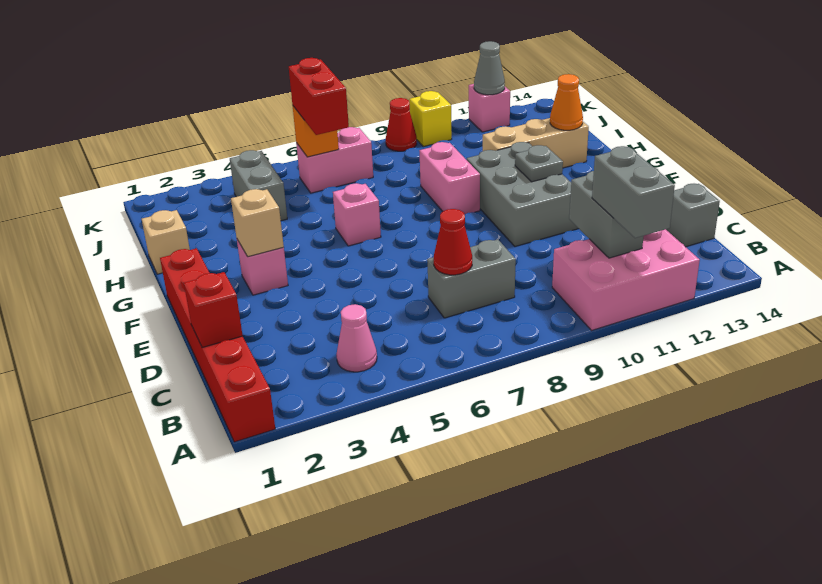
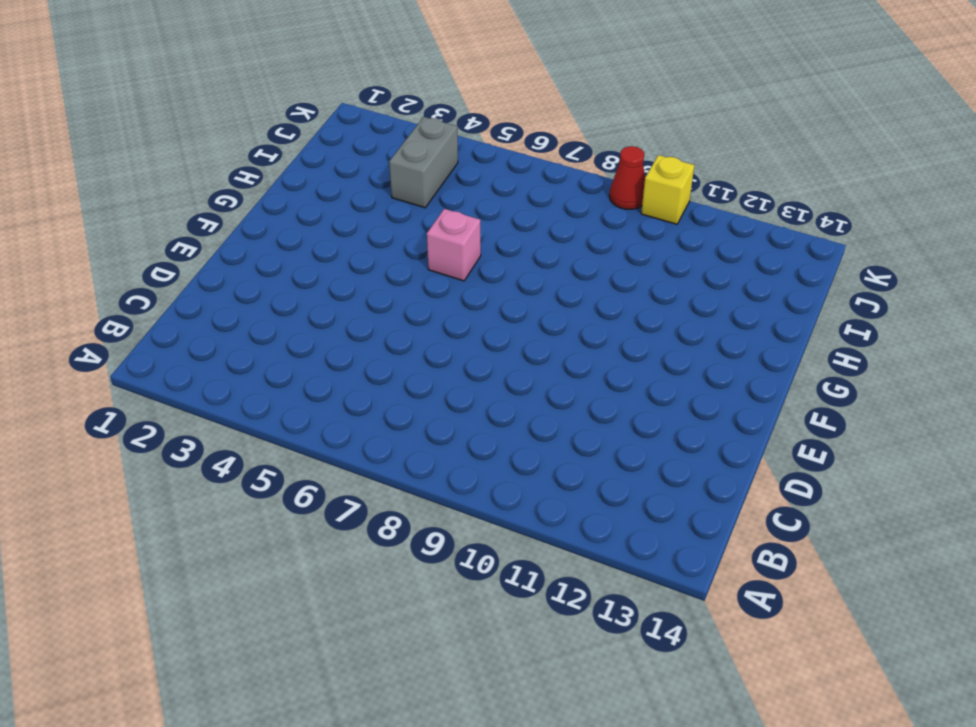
none -> red 1x6 brick [160,248,275,442]
none -> pink 2x3 brick [552,229,700,330]
none -> pink 1x1 cone [336,304,377,372]

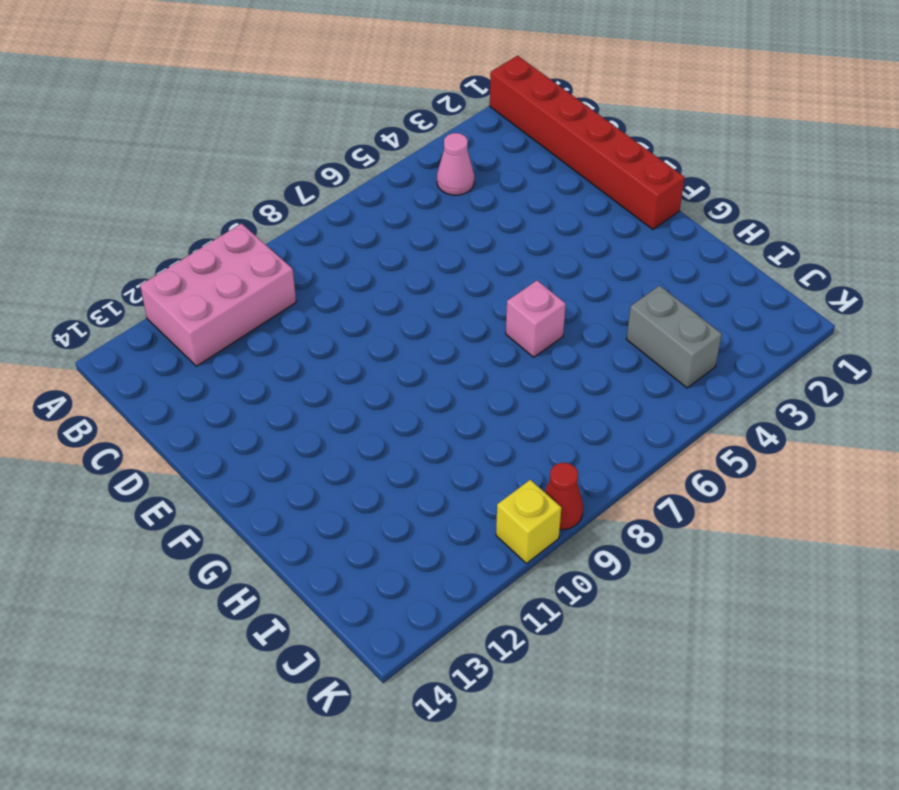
none -> grey 1x2 brick [427,239,516,318]
none -> grey 1x1 brick [666,184,720,247]
none -> grey 2x3 brick [467,142,579,246]

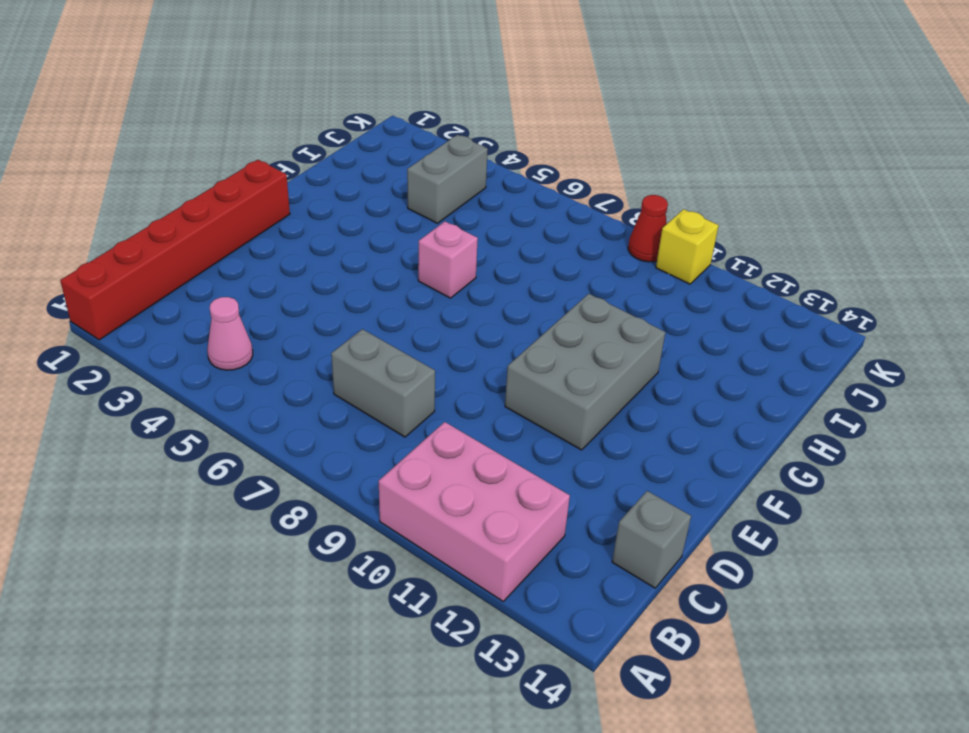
none -> pink 1x1 brick [237,240,288,295]
none -> pink 1x2 brick [419,142,480,214]
none -> tan 1x1 brick [142,210,190,274]

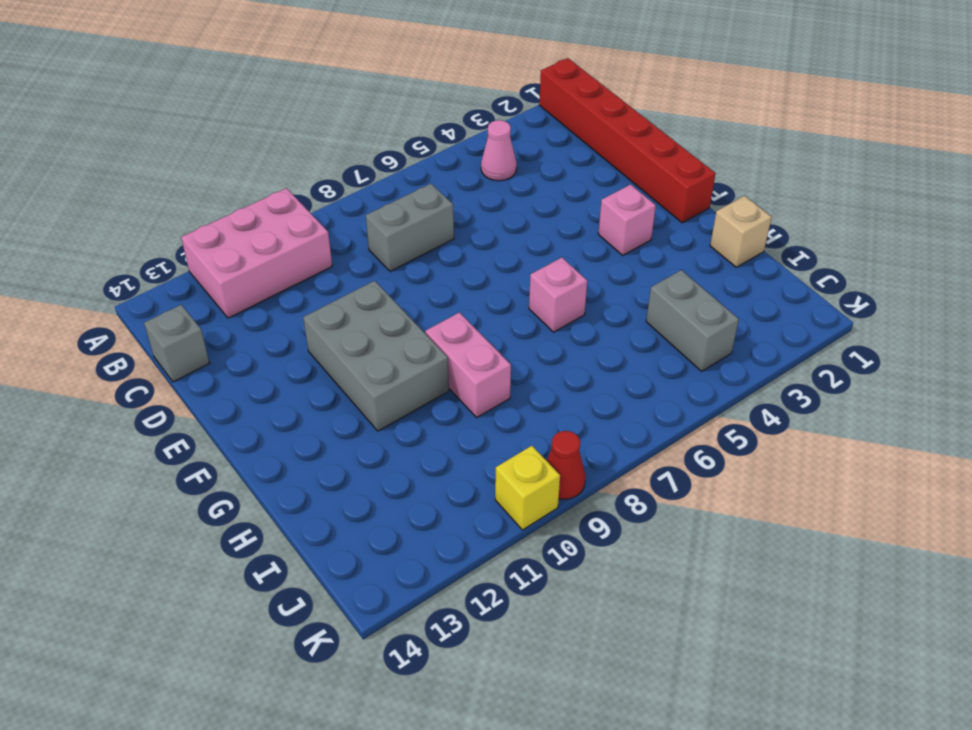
none -> tan 1x3 brick [483,118,589,168]
none -> pink 1x2 brick [296,127,373,193]
none -> pink 1x1 brick [469,84,510,132]

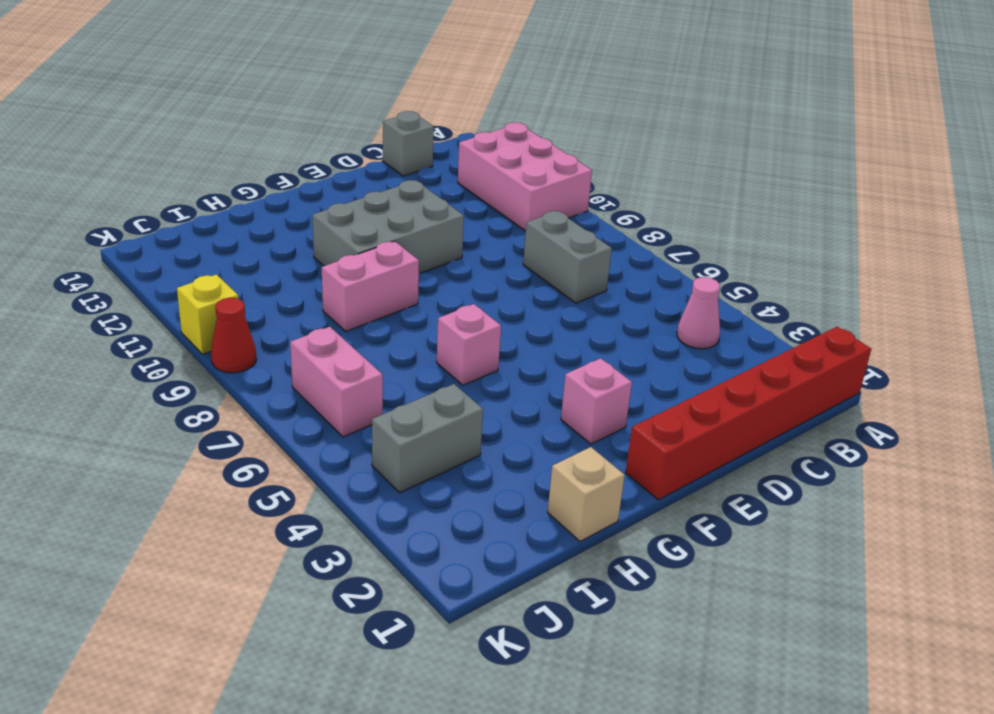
none -> tan 1x3 brick [483,118,589,168]
none -> pink 1x1 brick [469,84,510,132]
none -> grey 1x2 brick [569,171,644,258]

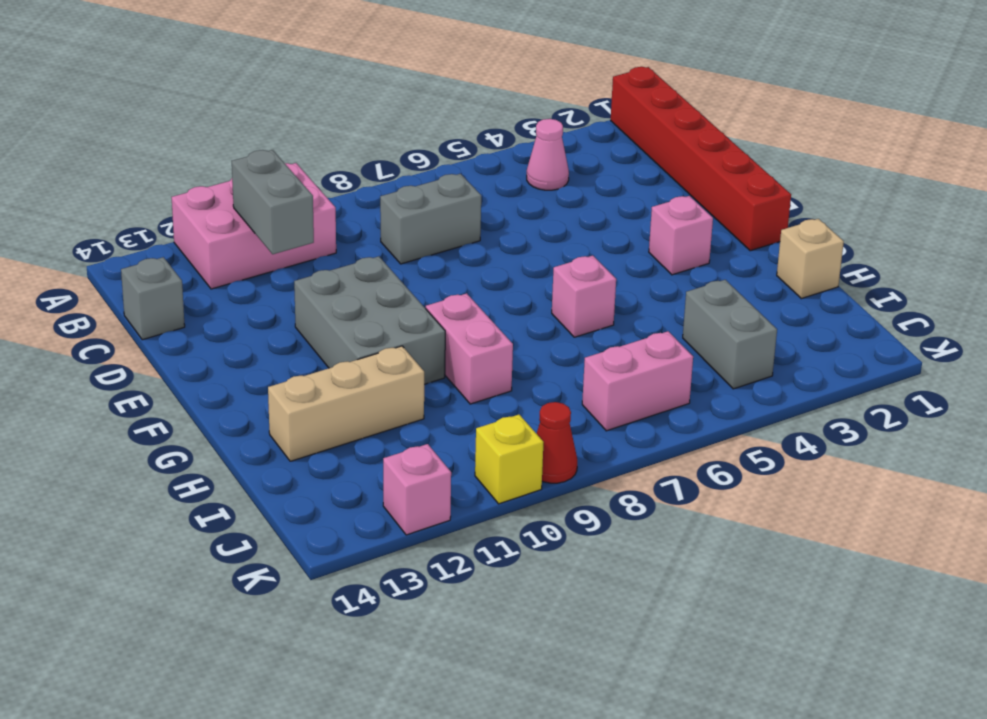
none -> red 1x1 brick [184,272,243,348]
none -> red 1x1 cone [434,209,472,275]
none -> tan 1x1 brick [231,189,284,257]

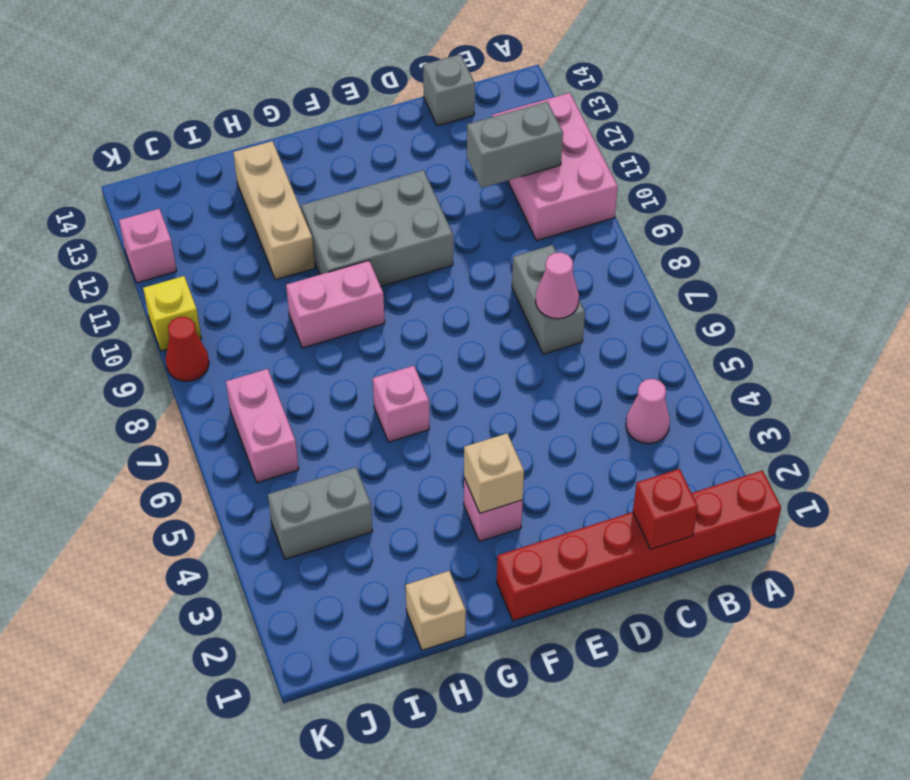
pink 1x1 cone [535,252,579,319] -> red 1x1 cone [434,209,472,275]
none -> grey 1x1 plate [515,145,563,182]
none -> orange 1x1 cone [550,74,583,130]
none -> orange 1x1 brick [293,106,339,157]

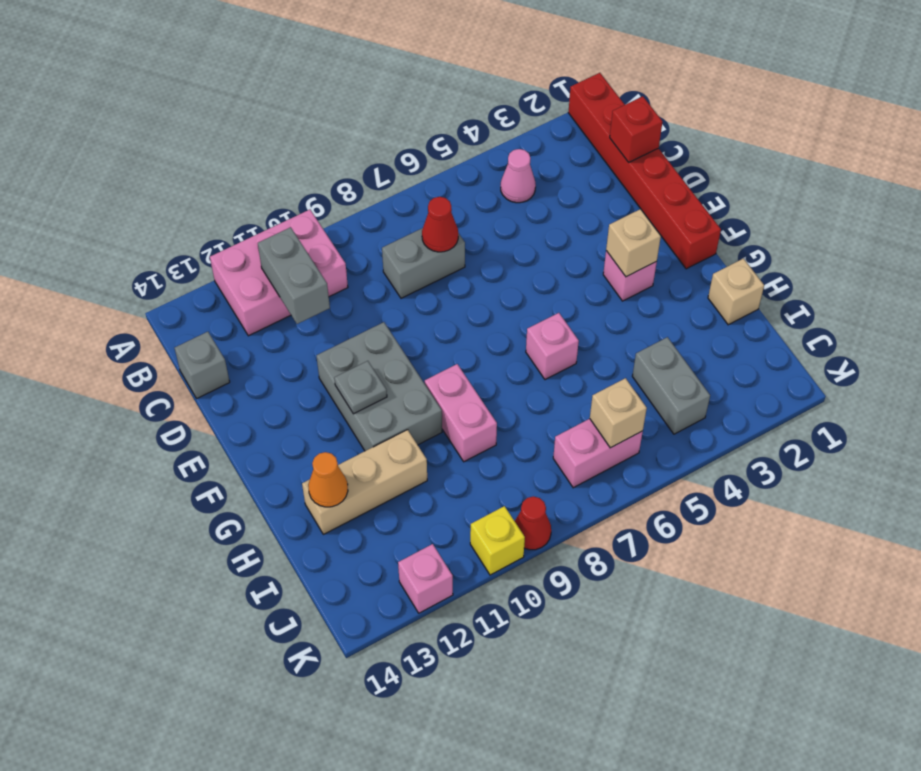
tan 1x1 brick [590,378,647,448] -> orange 1x1 brick [293,106,339,157]
none -> grey 1x1 cone [474,41,505,95]
none -> grey 1x2 brick [592,146,675,238]
none -> red 1x2 brick [289,58,349,135]

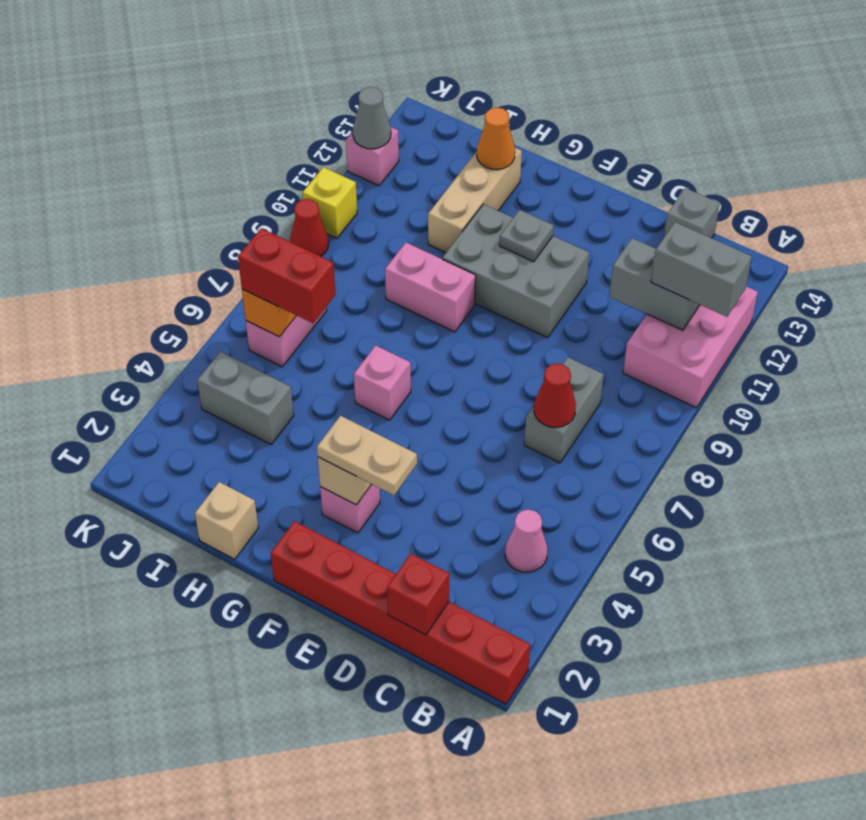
tan 1x2 plate [317,416,417,495] -> none

